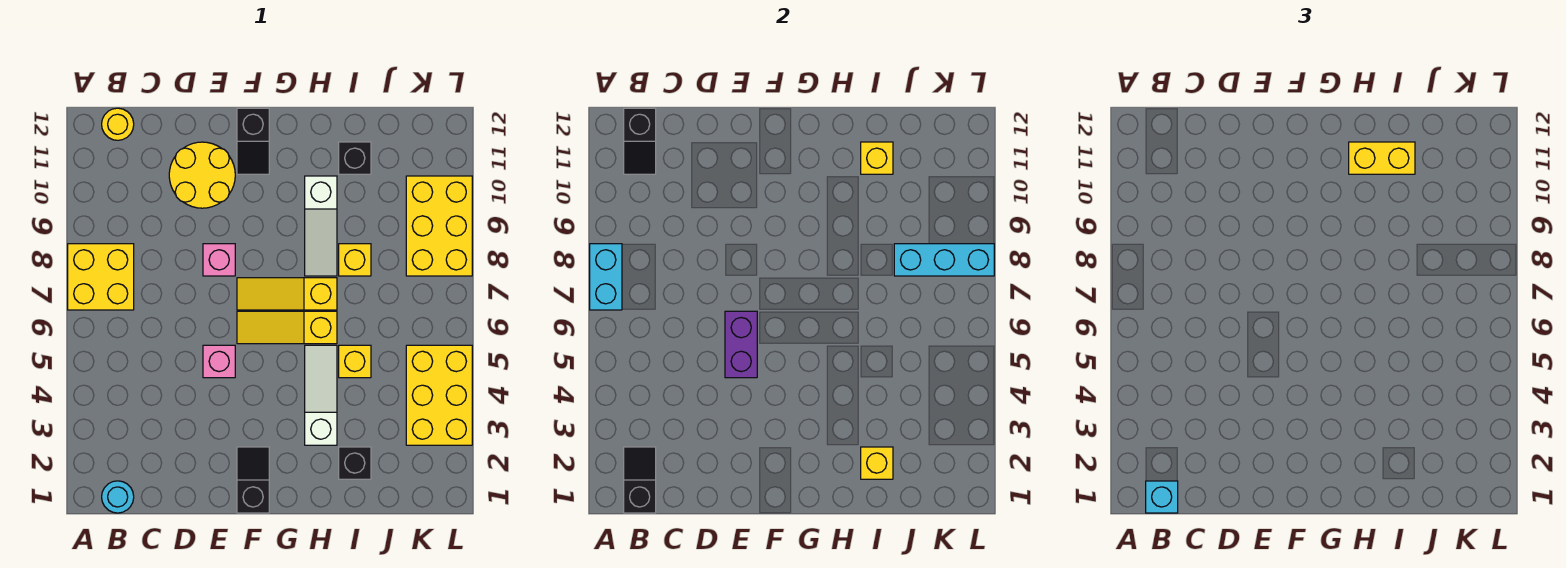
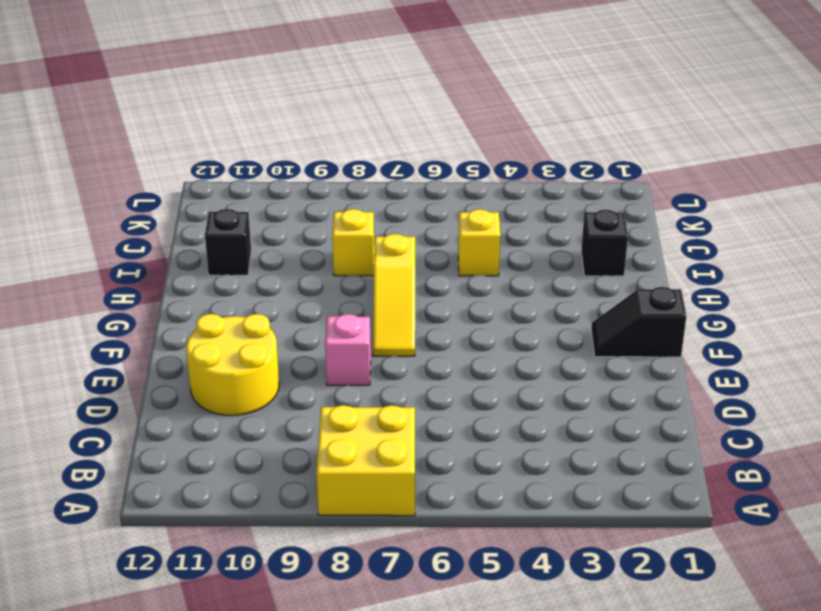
none -> cyan 1x1 round brick [102,481,134,513]
none -> yellow 1x1 round brick [102,108,134,140]
none -> pink 1x1 brick [203,345,235,378]

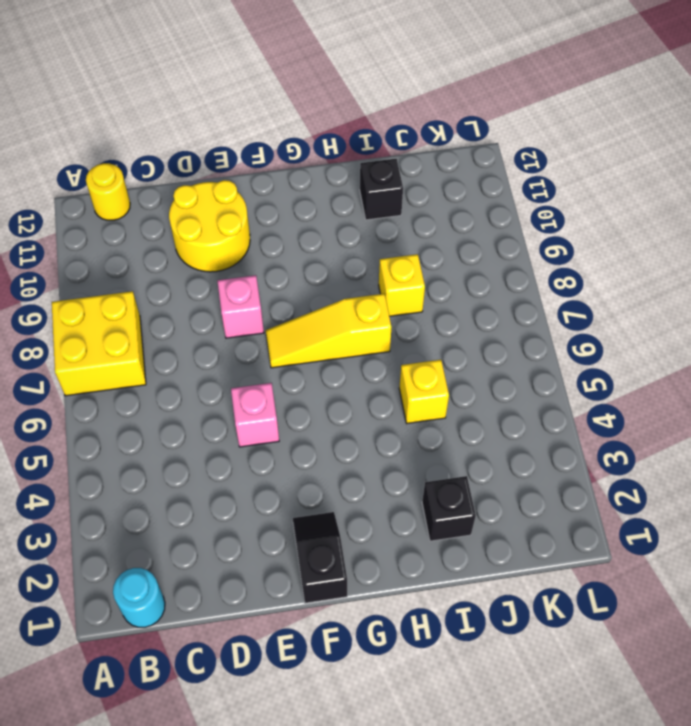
none -> yellow 1x3 slope [237,311,337,344]
none -> black 1x2 slope [237,108,269,174]
none -> white 1x3 slope [305,345,337,445]

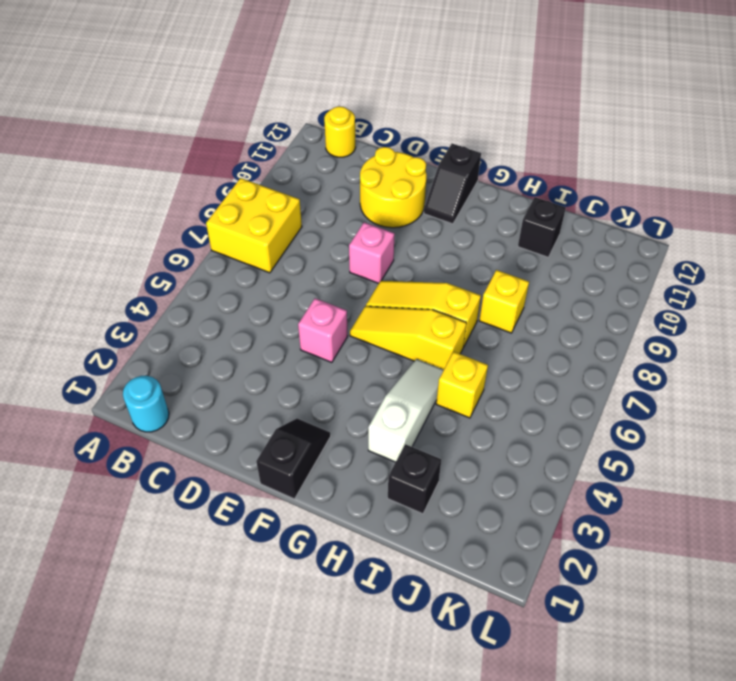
none -> white 1x3 slope [305,176,337,276]
none -> yellow 2x3 brick [406,345,472,445]
none -> yellow 2x3 brick [406,176,472,276]

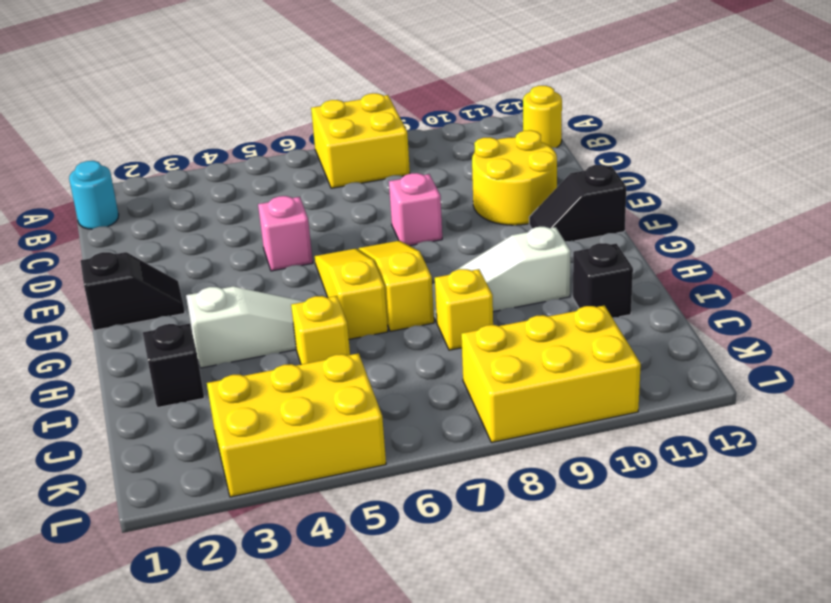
none -> cyan 1x2 brick [590,244,622,310]
none -> black 1x2 slope [624,447,656,513]
none -> black 1x2 slope [624,108,656,174]

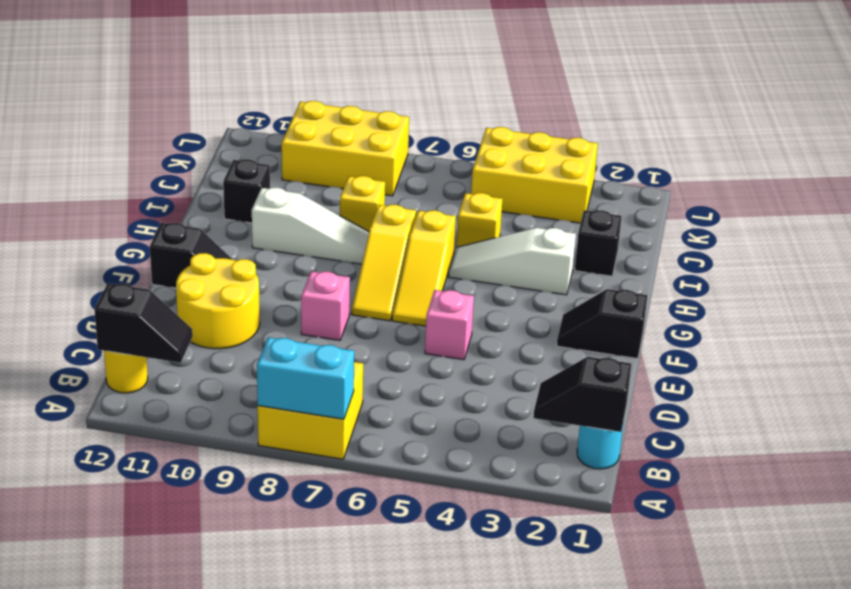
none -> purple 1x2 brick [725,311,757,378]
none -> yellow 1x1 brick [861,447,893,479]
none -> yellow 1x1 brick [861,142,893,174]

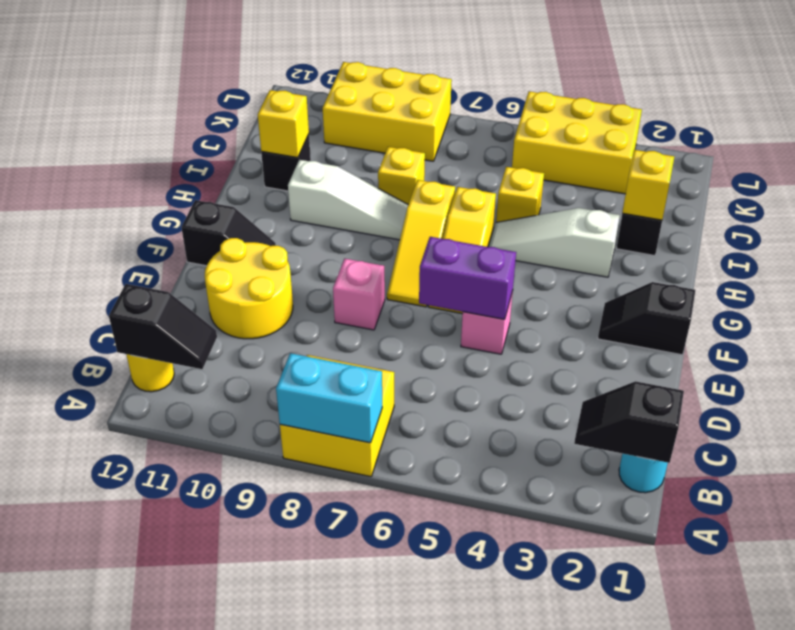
none -> cyan 1x3 brick [894,244,994,276]
none -> cyan 1x1 brick [1146,481,1178,513]
none -> yellow 1x2 brick [1349,142,1415,174]

